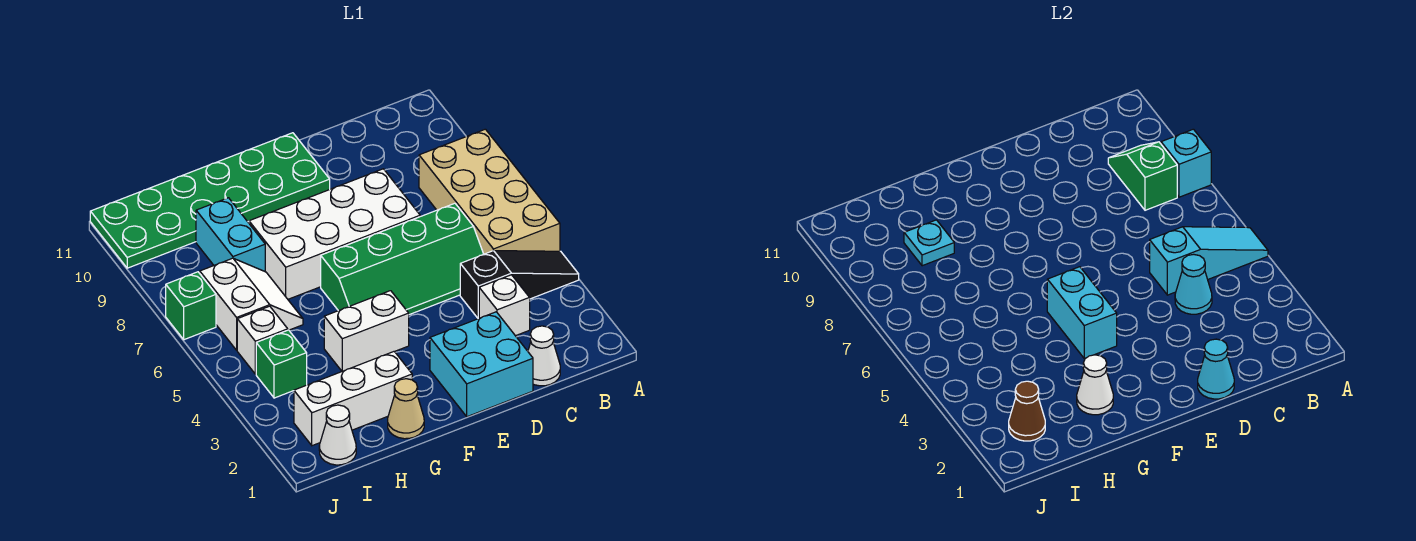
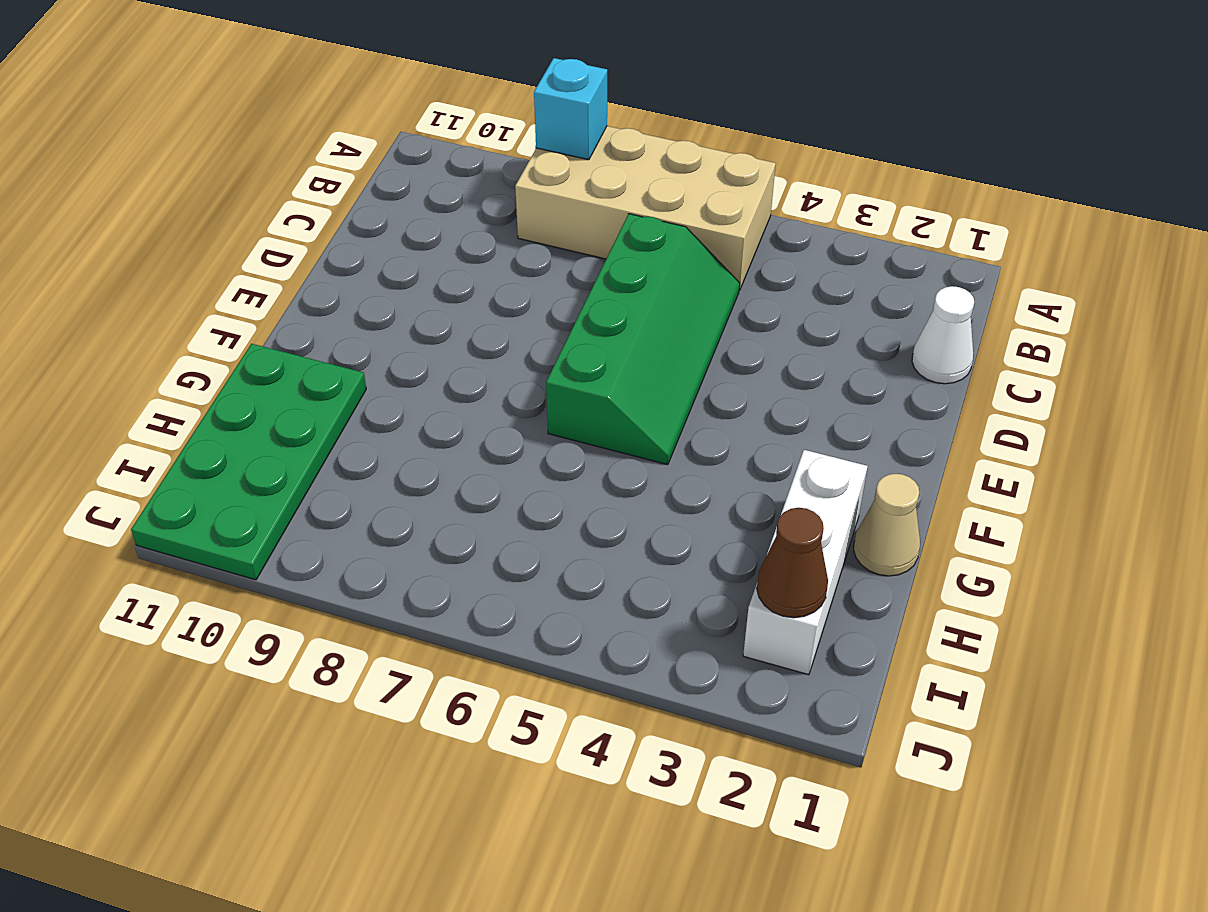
green 2x4 plate [131,344,366,580] -> green 2x6 plate [90,133,330,268]
none -> black 1x3 slope [460,251,579,319]
none -> white 1x1 brick [479,275,530,336]
none -> cyan 2x2 brick [430,312,533,417]

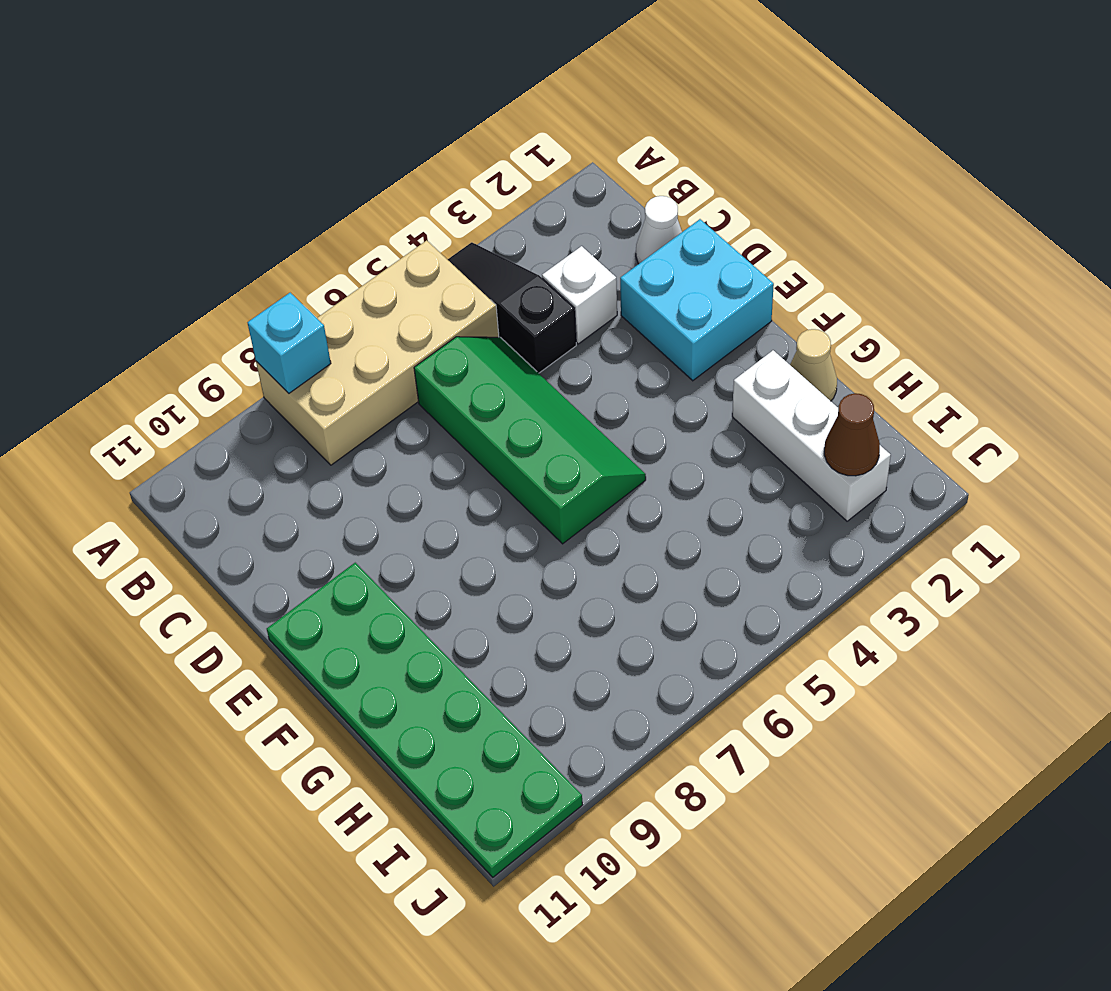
none -> white 2x4 brick [249,169,420,299]
none -> white 1x2 brick [324,291,409,371]
none -> white 2x2 slope [200,258,303,350]

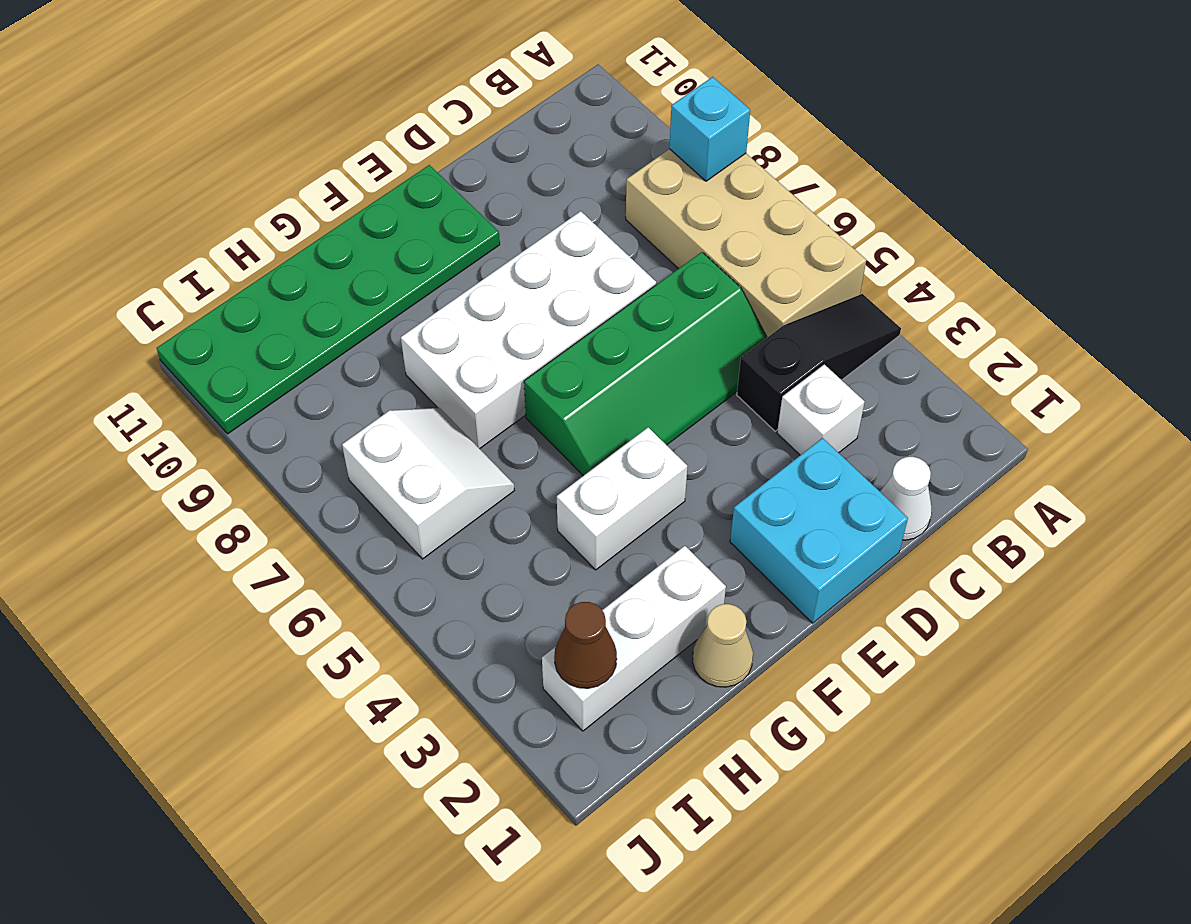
none -> cyan 1x2 brick [196,198,265,271]
none -> white 1x1 cone [319,405,356,465]
none -> green 1x1 brick [256,330,307,398]

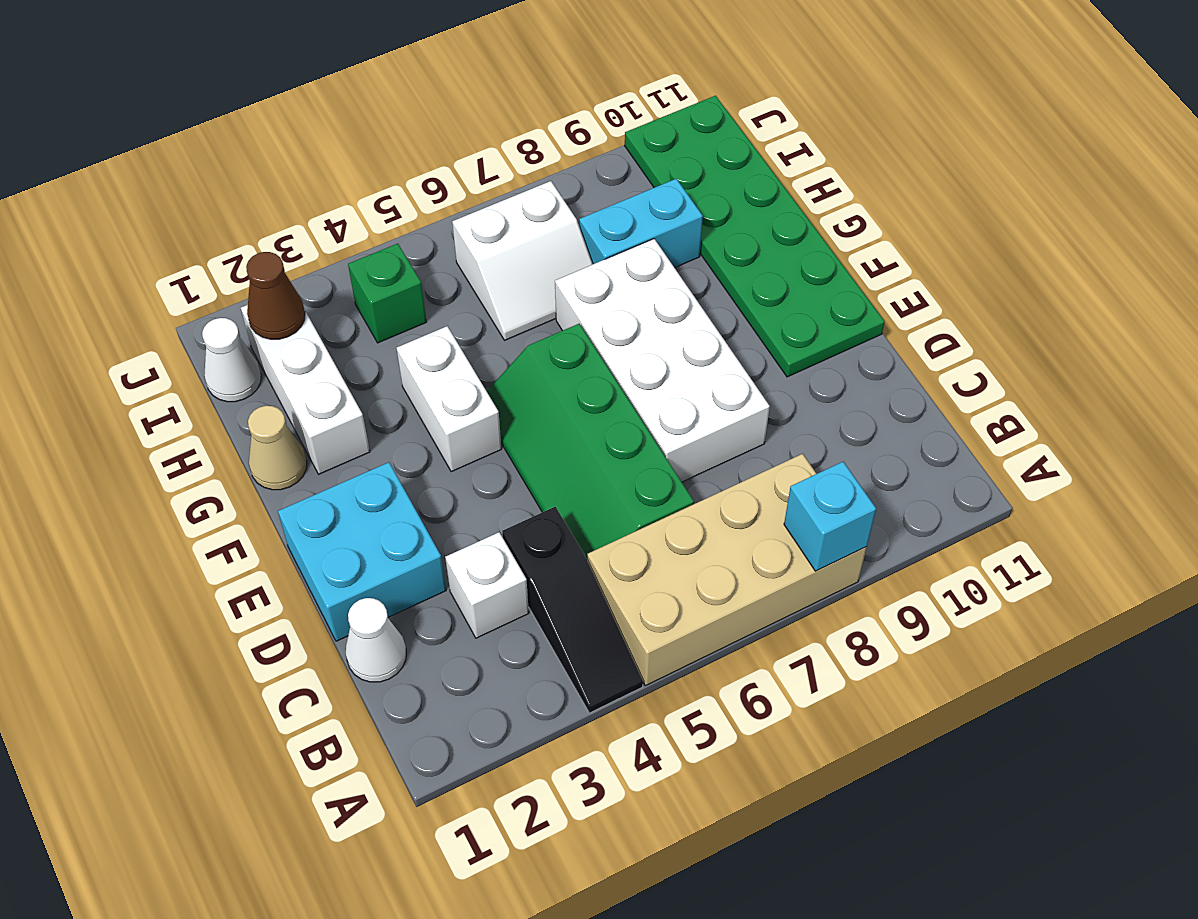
none -> white 1x1 brick [237,306,288,374]
none -> green 1x1 brick [166,272,216,340]
none -> cyan 1x3 slope [1150,227,1268,295]

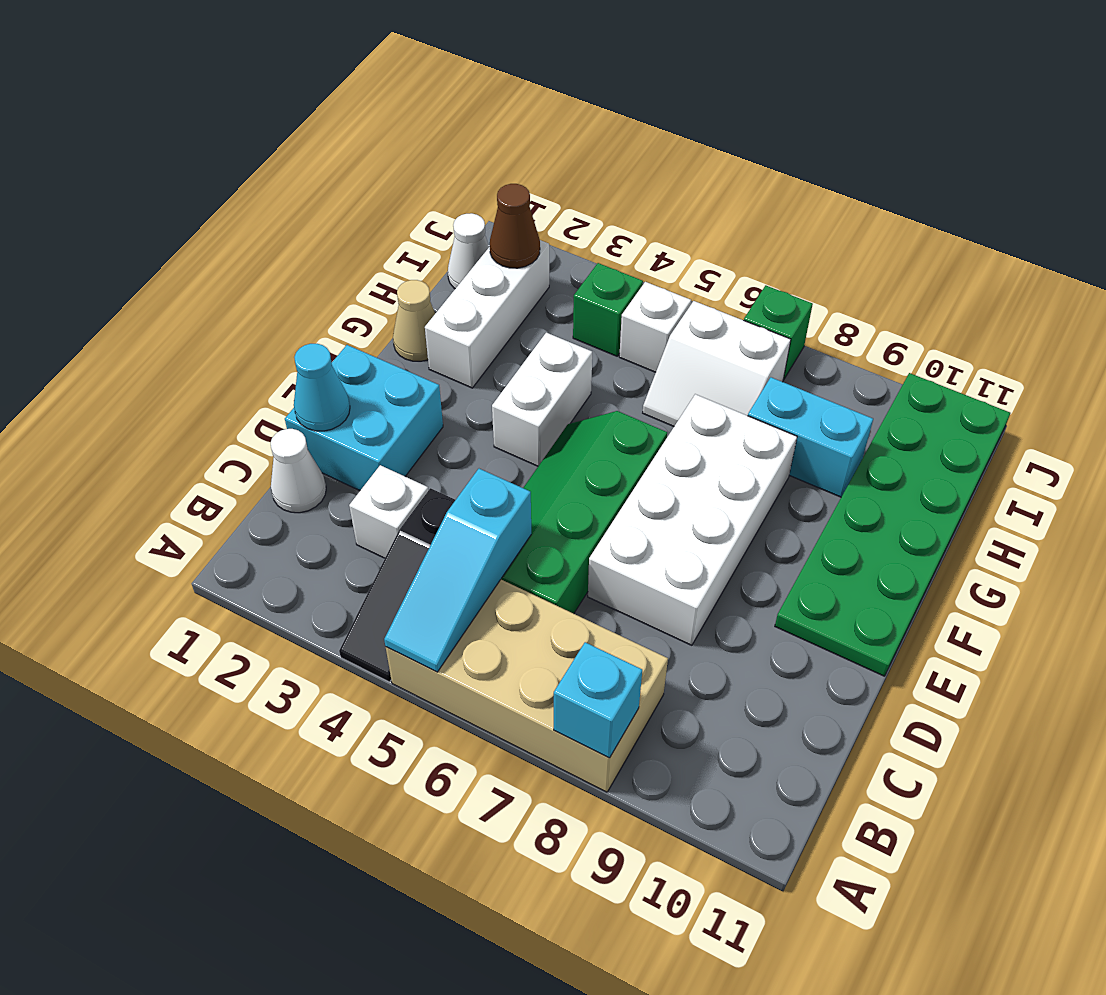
none -> green 1x2 slope [1108,142,1177,210]
none -> cyan 1x1 cone [1175,254,1212,314]
none -> cyan 1x2 brick [1047,267,1117,358]

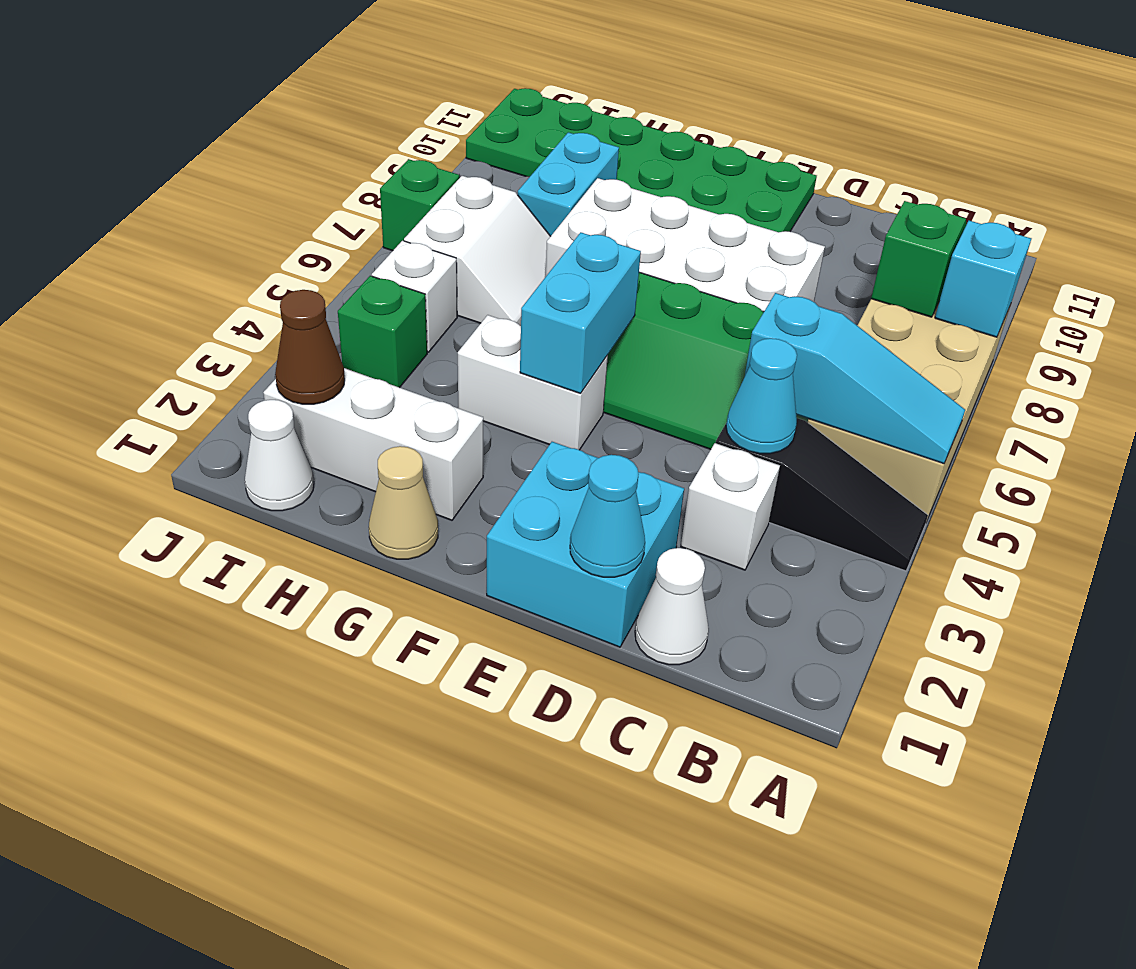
none -> white 1x1 cone [1077,355,1113,415]
none -> cyan 1x1 plate [904,220,954,266]

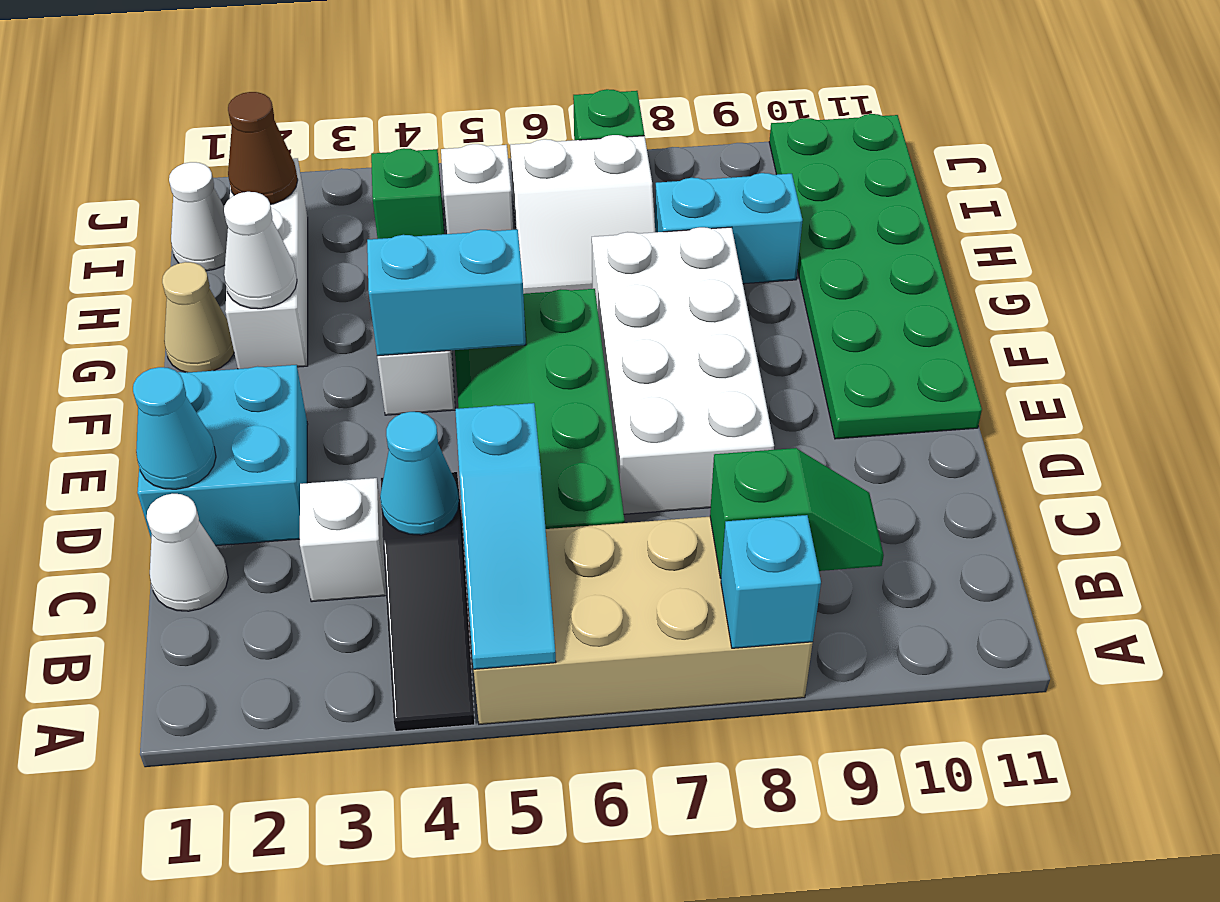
none -> cyan 1x1 plate [904,220,954,266]

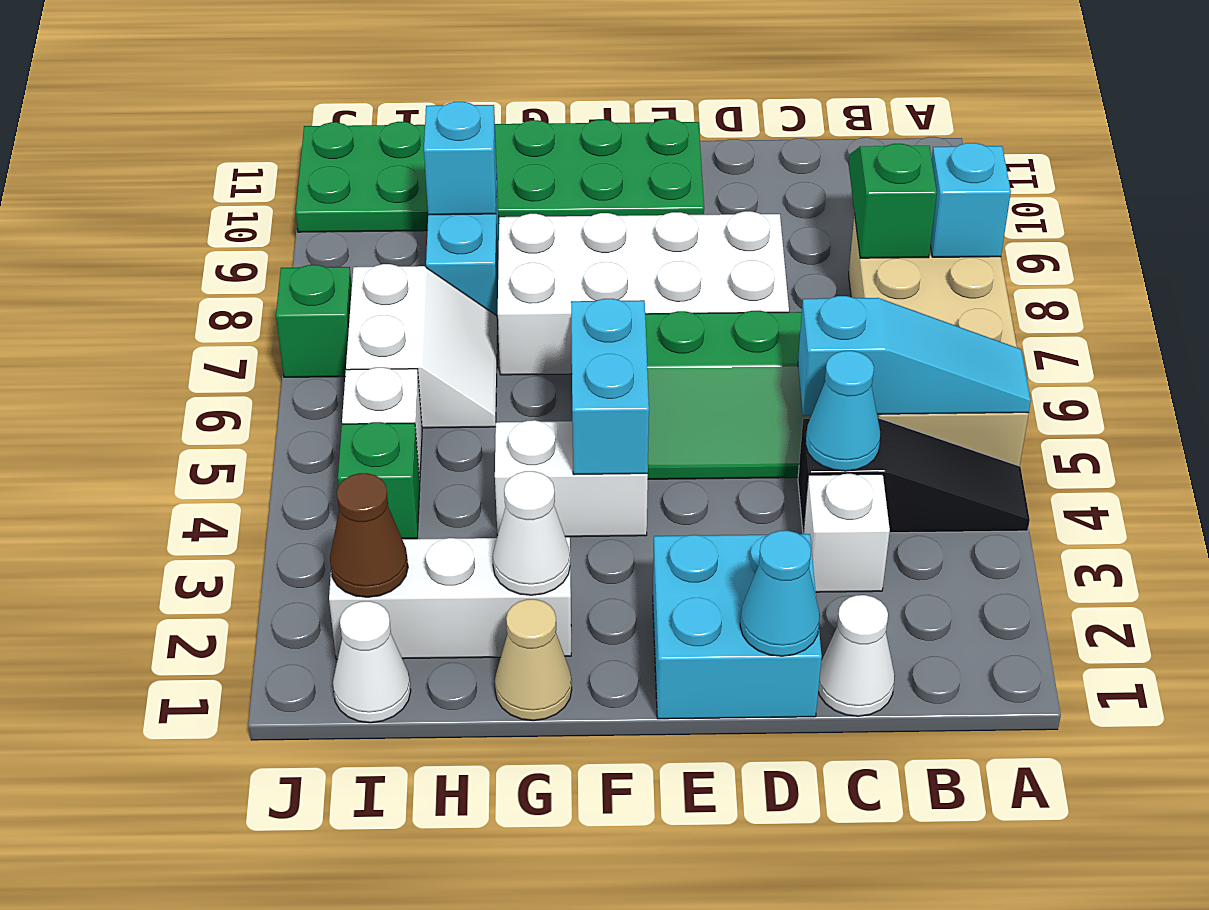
cyan 1x1 brick [424,102,497,215] -> cyan 1x1 plate [904,220,954,266]

